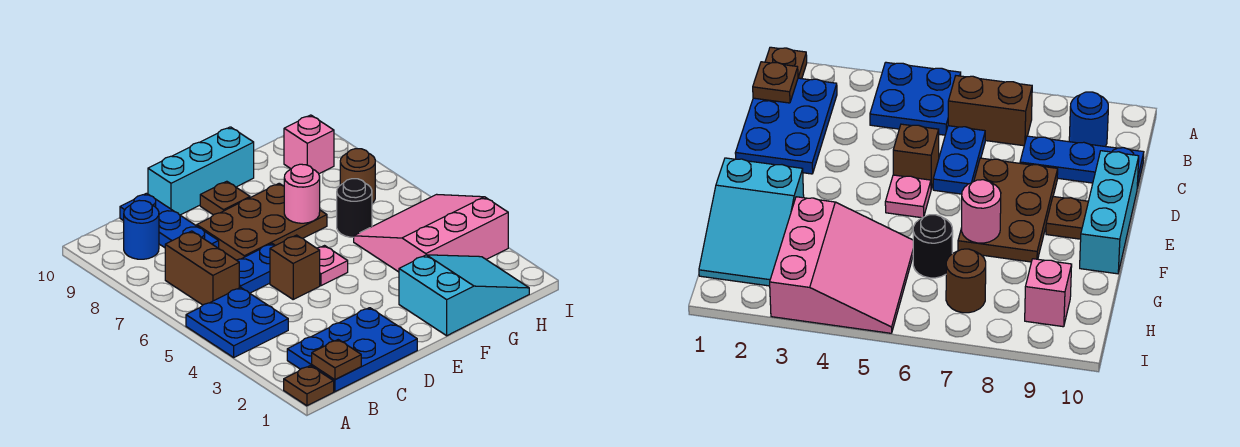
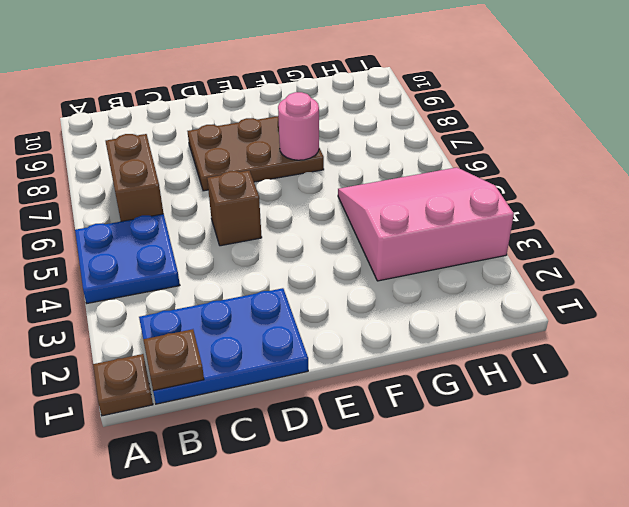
none -> blue 1x1 round brick [124,200,159,259]
none -> blue 1x2 plate [237,244,275,293]
none -> blue 1x3 plate [120,193,219,248]

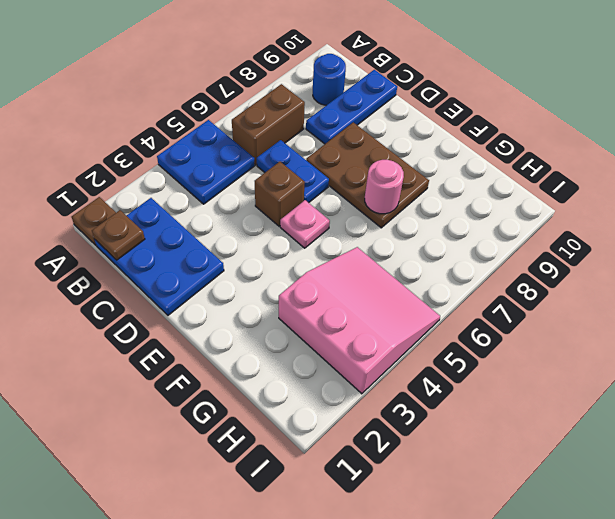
none -> cyan 1x3 brick [148,127,254,215]
none -> brown 1x1 plate [200,181,250,215]
none -> cyan 2x3 slope [399,255,529,336]

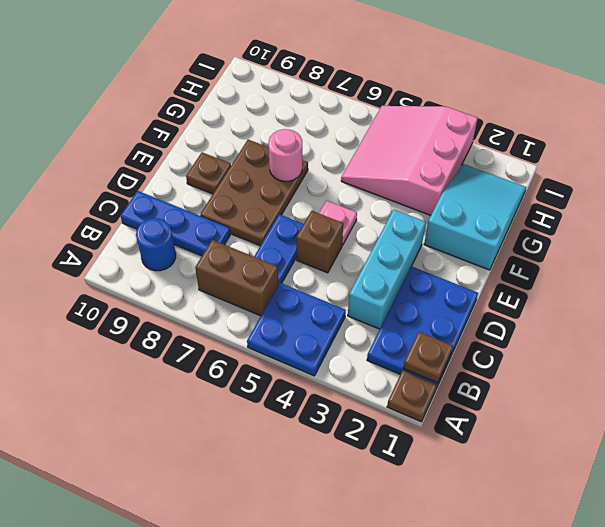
cyan 1x3 brick [348,210,426,329] -> cyan 1x3 brick moved to [148,127,254,215]
none -> black 1x1 round brick [337,179,372,237]
none -> brown 1x1 round brick [340,149,375,203]
none -> pink 1x1 brick [284,115,334,174]

